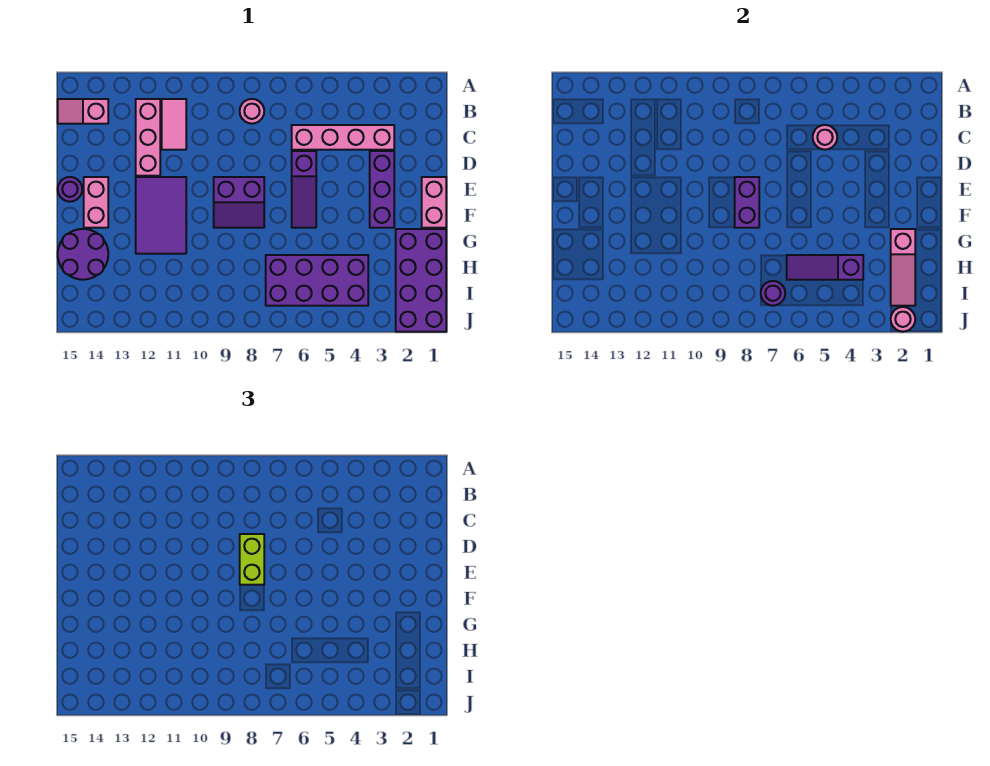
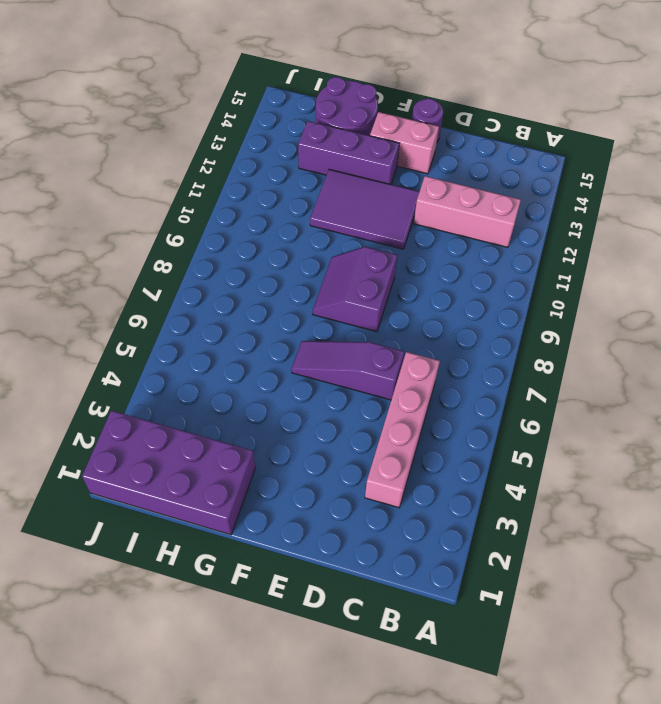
purple 1x3 brick [298,121,399,184] -> purple 1x3 brick moved to [370,151,394,228]
none -> pink 1x1 round brick [240,99,264,124]
none -> pink 1x2 tile [162,99,186,150]
none -> pink 1x2 slope [58,99,108,124]

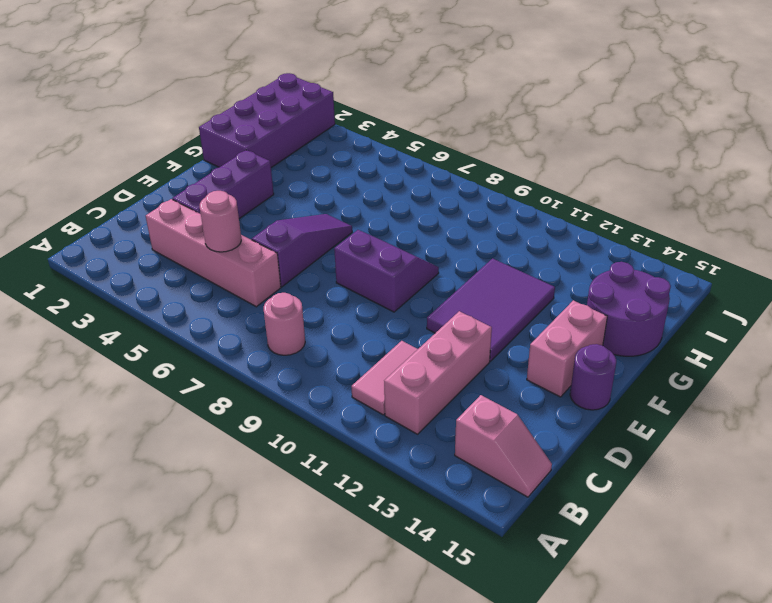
none -> pink 1x2 brick [422,177,446,228]
none -> purple 2x4 brick [266,255,368,306]
none -> purple 1x2 brick [735,177,759,228]

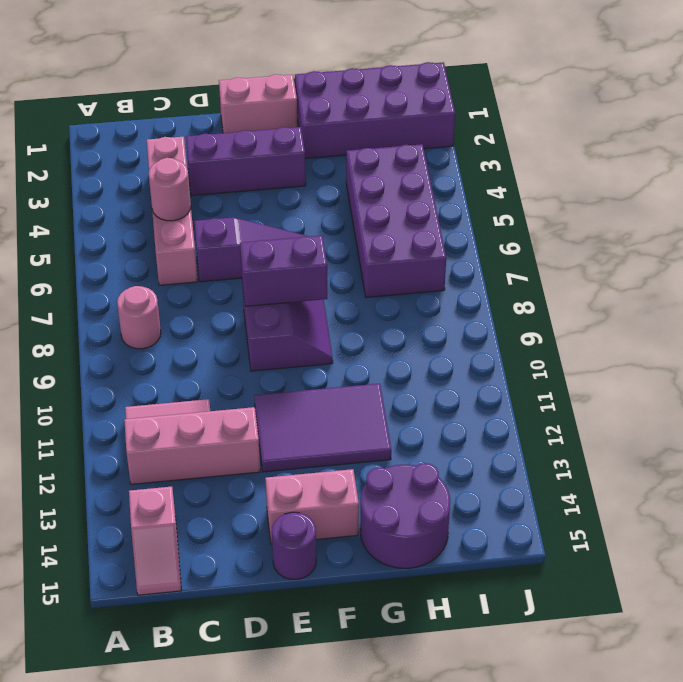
none -> pink 1x3 slope [891,229,915,306]
none -> purple 1x3 slope [787,255,863,280]
none -> purple 1x1 round brick [761,281,785,306]

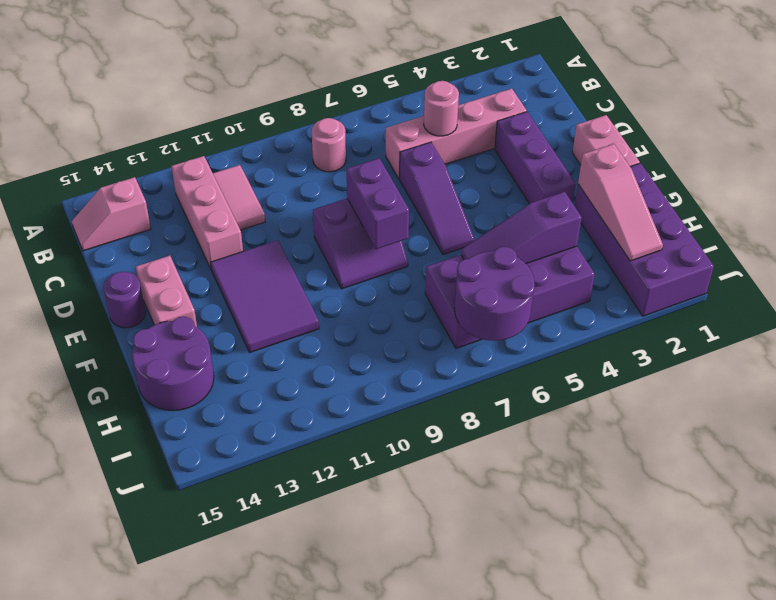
purple 2x2 round brick [455,247,535,341] -> purple 1x1 round brick [761,281,785,306]
none -> pink 1x1 round brick [891,307,915,332]
none -> lime 1x2 brick [240,534,264,585]

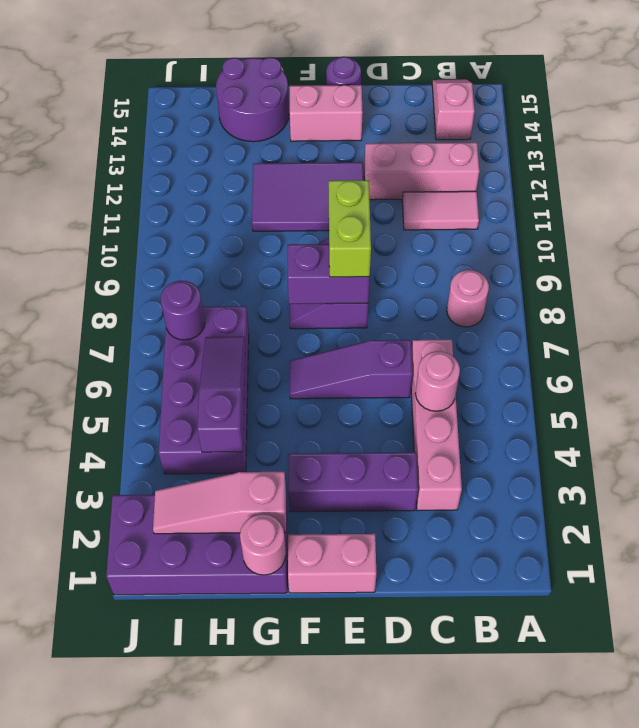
lime 1x2 brick [329,180,371,277] -> lime 1x2 brick turned to [240,534,264,585]
pink 1x1 round brick [240,514,286,575] -> pink 1x1 round brick moved to [891,307,915,332]

